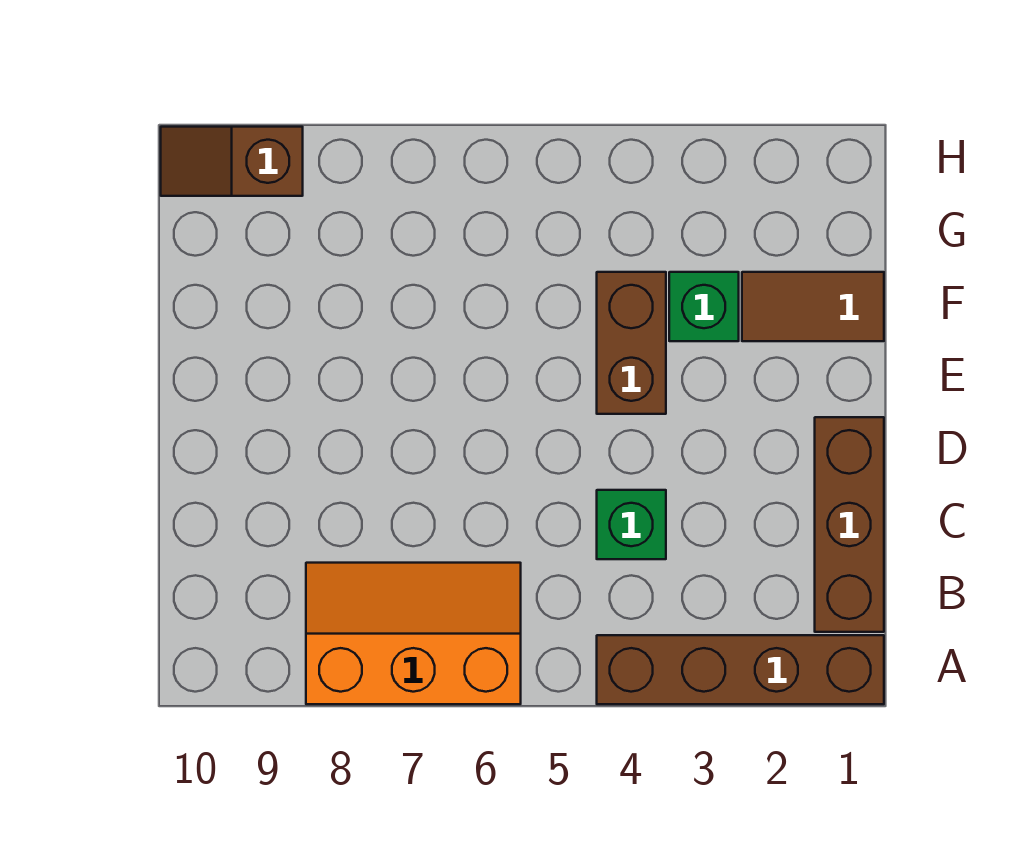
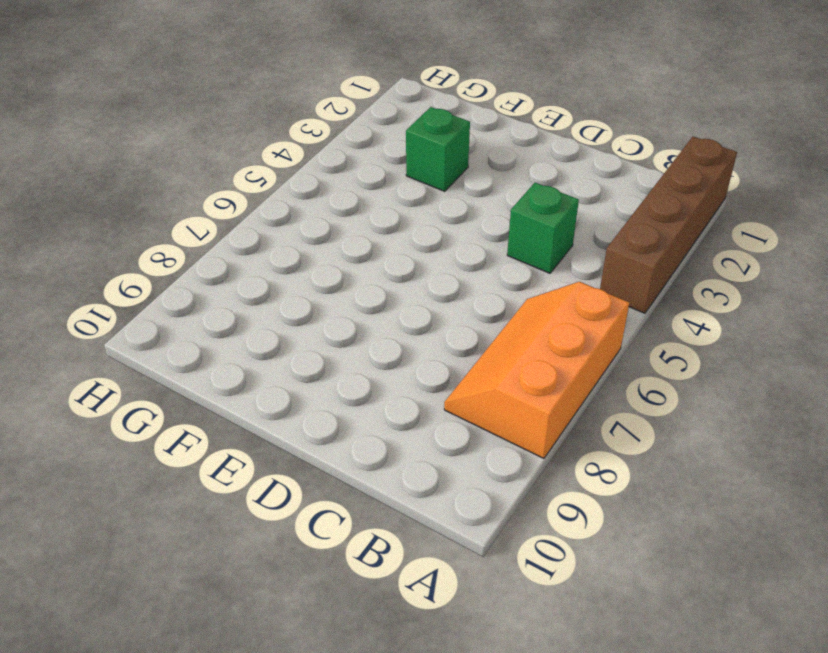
none -> brown 1x3 brick [815,417,884,632]
none -> brown 1x2 brick [597,272,666,414]

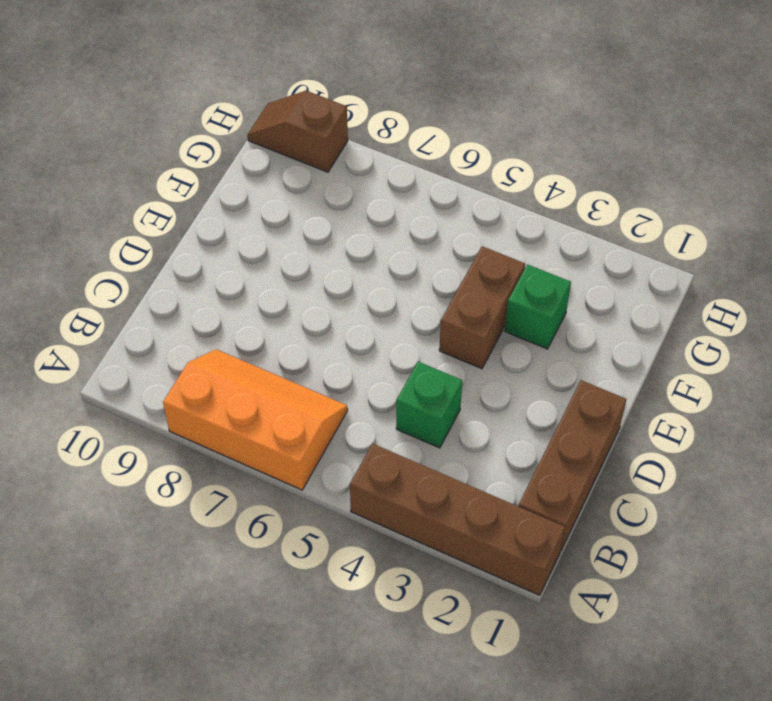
none -> brown 1x2 tile [742,272,884,341]

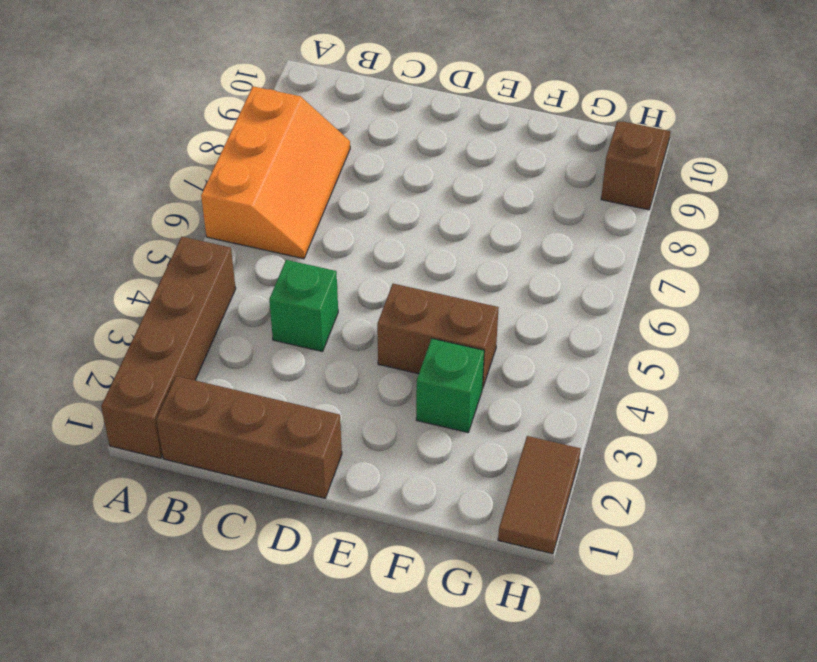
brown 1x2 tile [498,436,580,554] -> brown 1x2 tile moved to [742,272,884,341]

